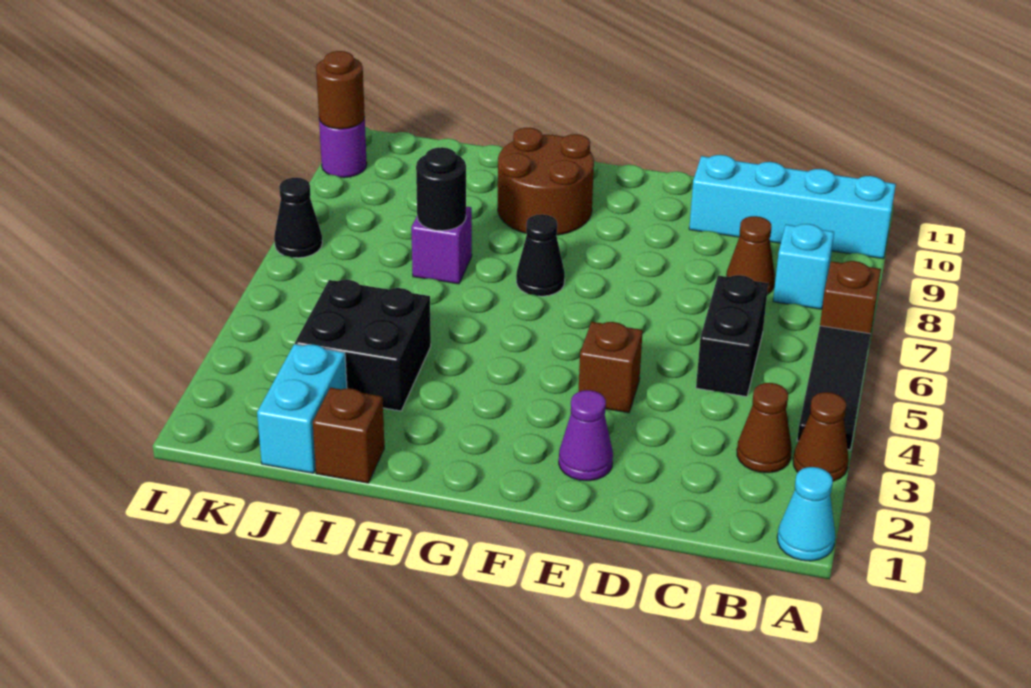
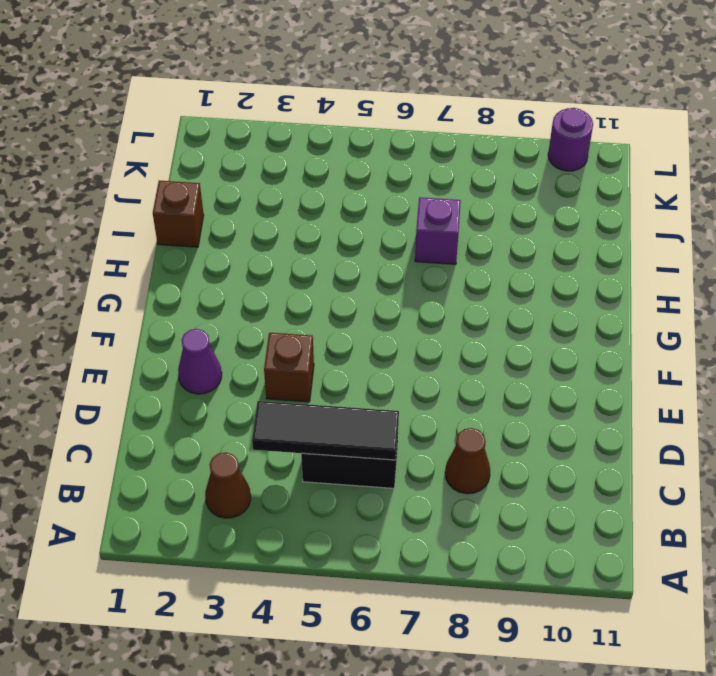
black 1x3 tile [252,401,399,460] -> black 1x3 tile moved to [797,326,870,450]
none -> cyan 1x1 cone [777,467,835,561]
none -> brown 1x1 cone [793,392,849,481]
none -> brown 1x1 brick [820,261,881,341]

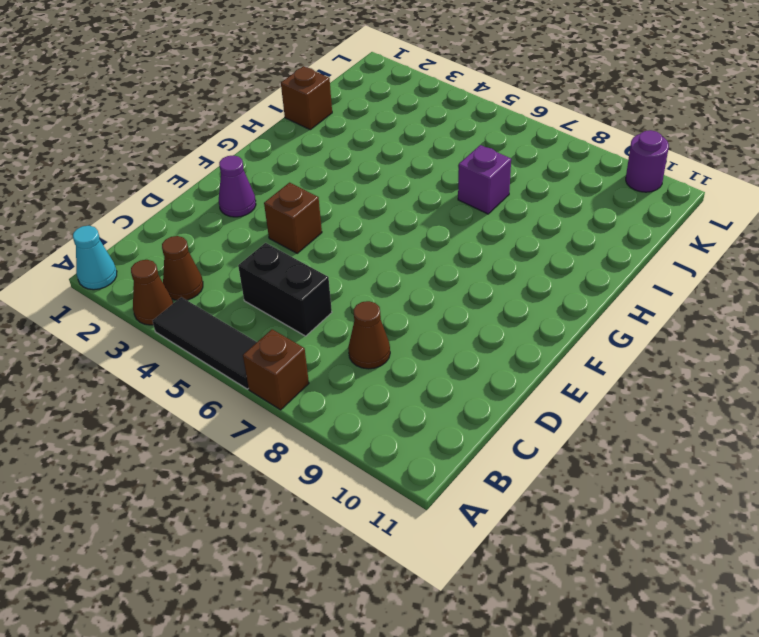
none -> cyan 1x4 brick [689,155,896,259]
none -> cyan 1x1 brick [773,224,834,309]
none -> black 1x1 cone [516,214,565,296]

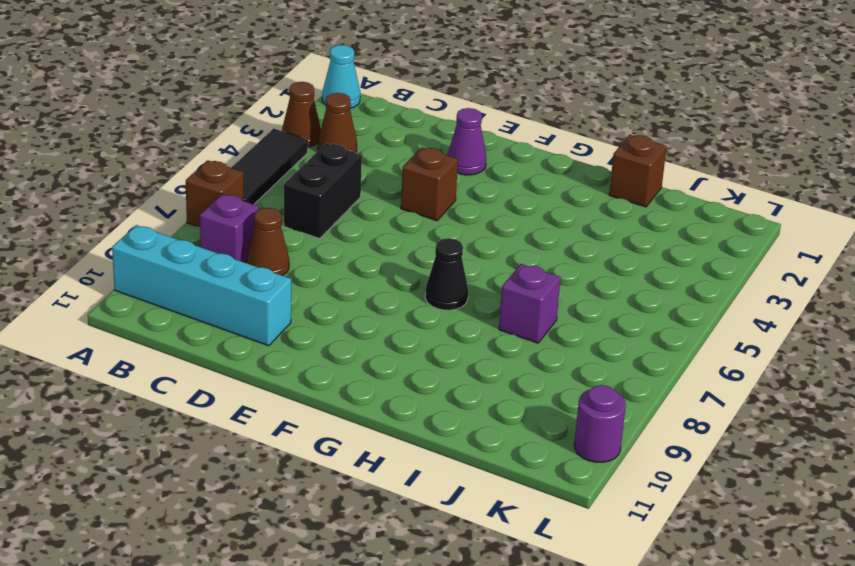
purple 1x1 brick [200,194,259,263] -> cyan 1x1 brick [773,224,834,309]
none -> brown 2x2 round brick [498,128,594,235]
none -> black 2x2 brick [295,280,431,411]
none -> cyan 1x2 brick [257,344,347,473]

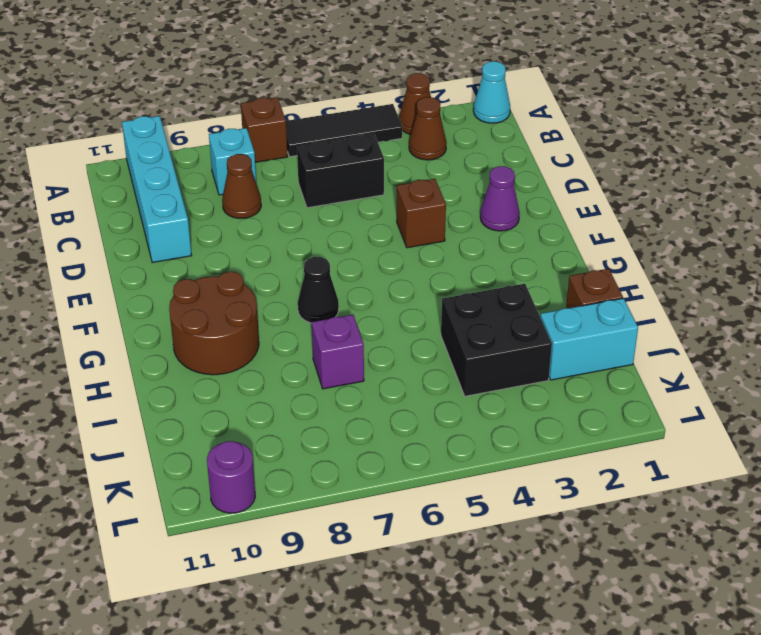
none -> black 1x1 cone [274,178,322,258]
none -> black 1x1 round brick [416,147,466,231]
none -> brown 1x1 round brick [316,51,365,129]

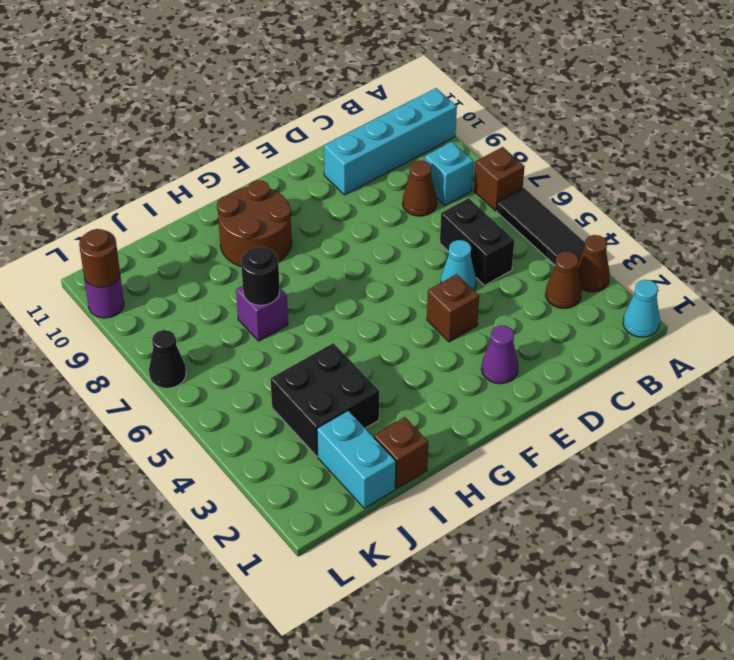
cyan 1x1 cone [441,240,476,290] -> none
none -> black 1x1 cone [516,214,565,296]

